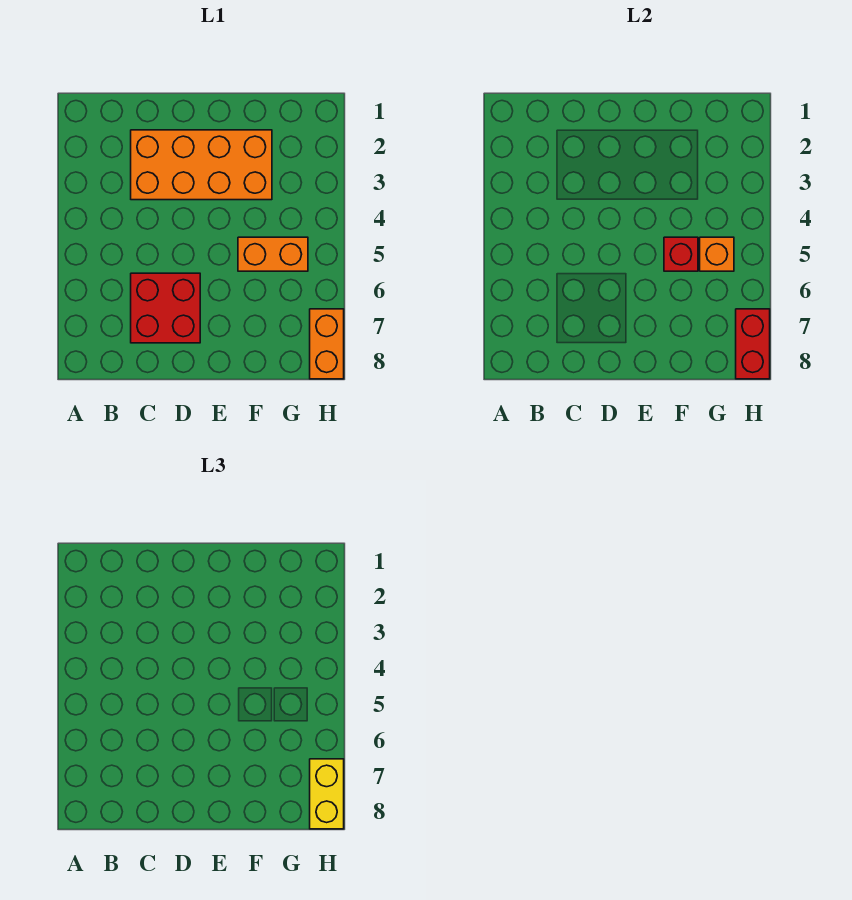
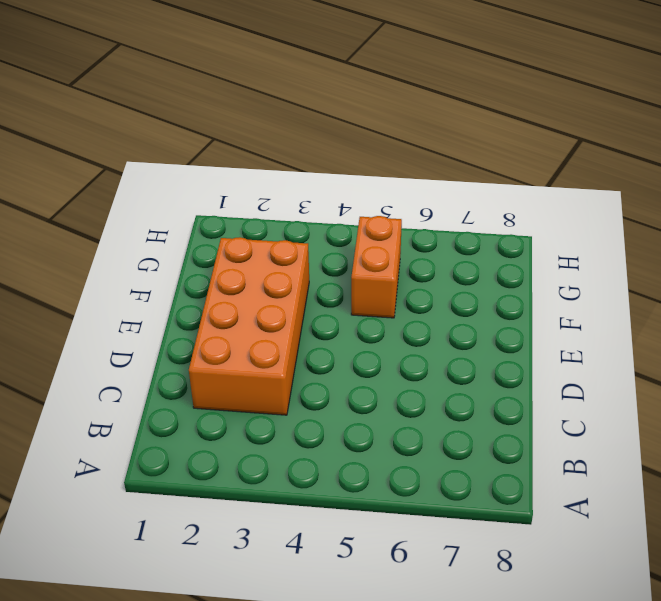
none -> red 2x2 brick [131,273,200,343]
none -> orange 1x2 brick [310,309,344,379]

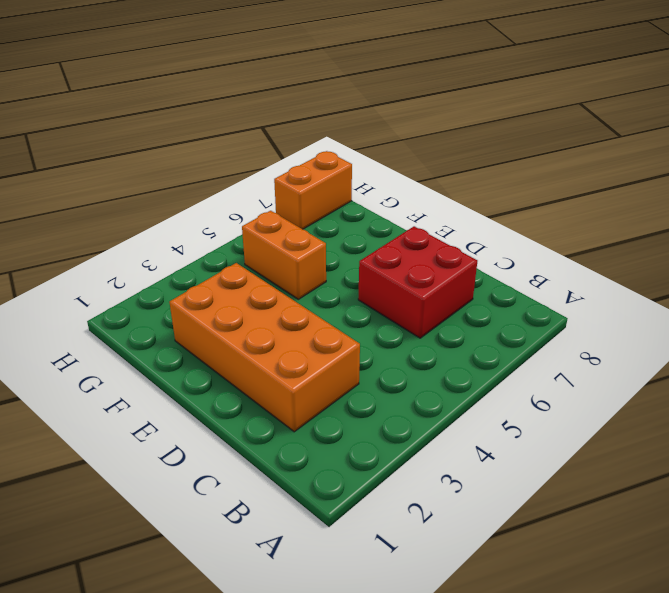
none -> red 1x1 brick [664,237,698,271]
none -> orange 1x1 brick [700,237,734,271]

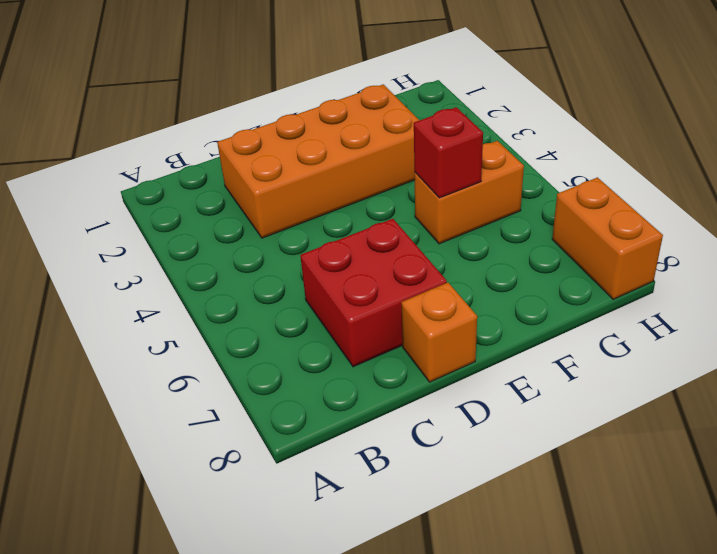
orange 1x1 brick [401,283,477,382] -> orange 1x1 brick moved to [700,237,734,271]
none -> red 1x2 brick [736,309,770,379]
none -> yellow 1x2 brick [310,759,344,829]

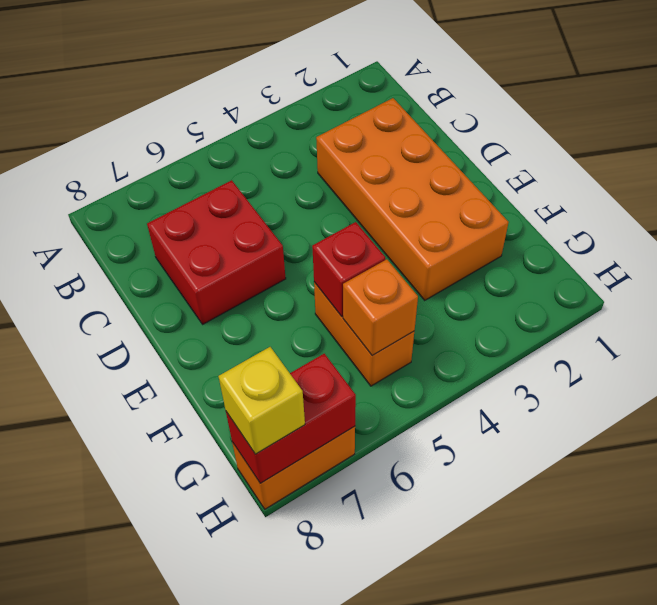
yellow 1x1 brick [219,347,305,454] -> yellow 1x2 brick [310,759,344,829]

